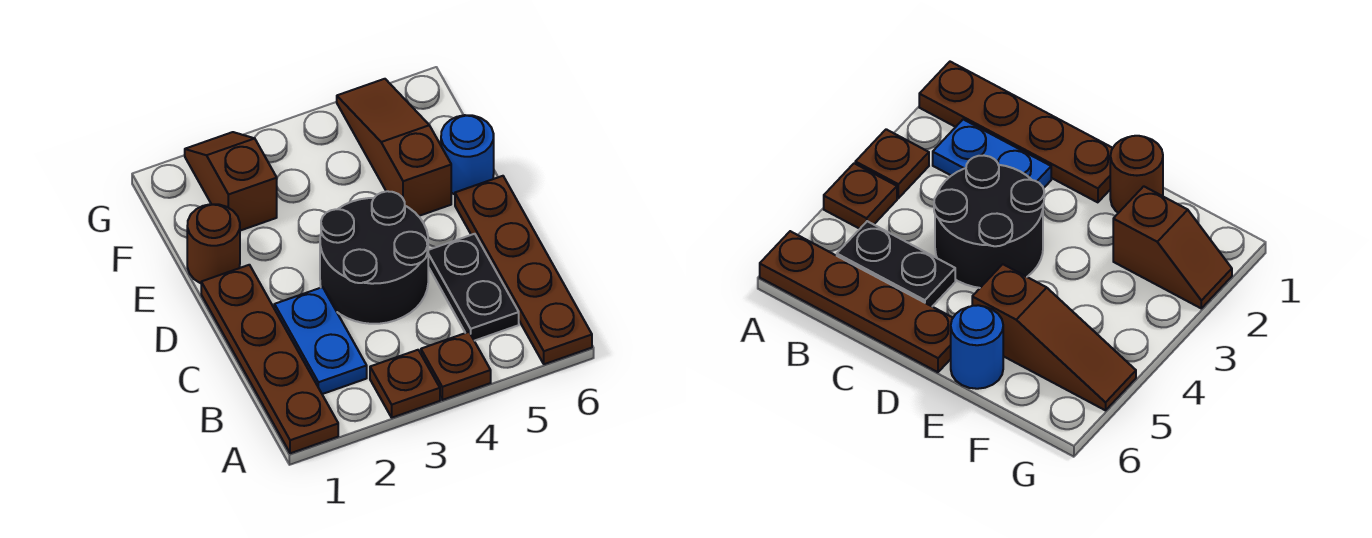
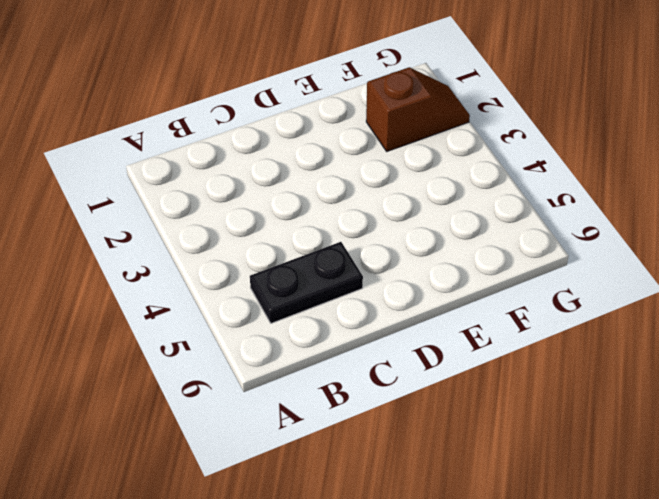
none -> brown 1x4 plate [201,265,338,453]
none -> brown 1x1 plate [370,350,440,418]

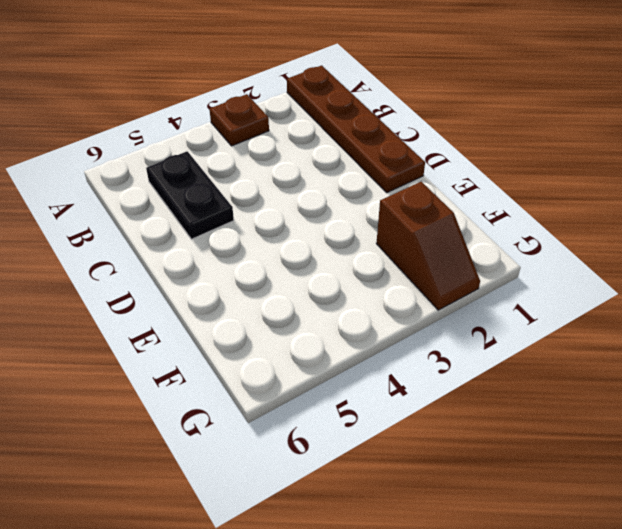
none -> brown 1x1 plate [421,332,491,400]
none -> brown 1x4 plate [455,176,592,364]

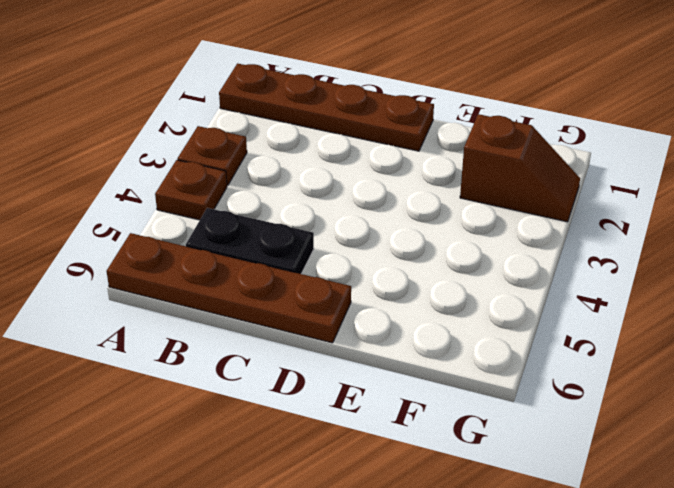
none -> blue 1x2 plate [274,287,367,394]
none -> black 2x2 round brick [320,191,428,324]

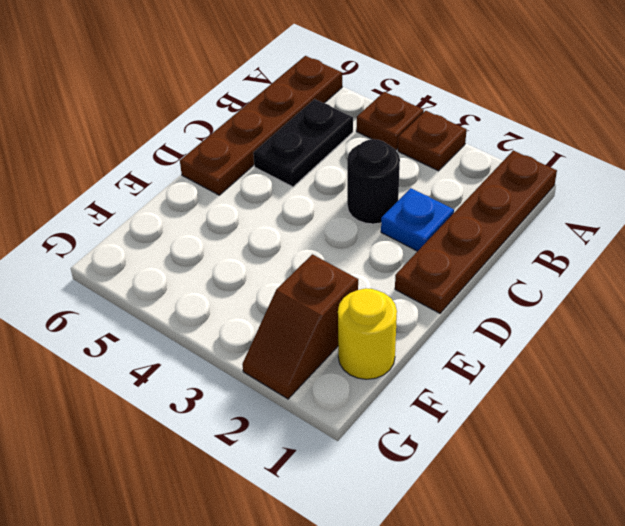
blue 1x1 plate [381,188,454,251] -> blue 1x2 plate [274,287,367,394]
black 1x1 round brick [347,139,400,224] -> black 2x2 round brick [320,191,428,324]
yellow 1x1 round brick [338,288,397,379] -> none
none -> brown 1x1 round brick [187,204,240,283]
none -> brown 1x3 slope [337,79,451,216]

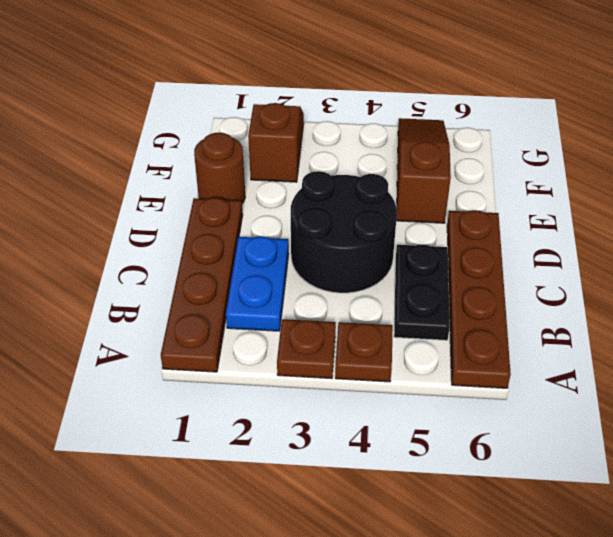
none -> blue 1x1 round brick [441,115,494,194]

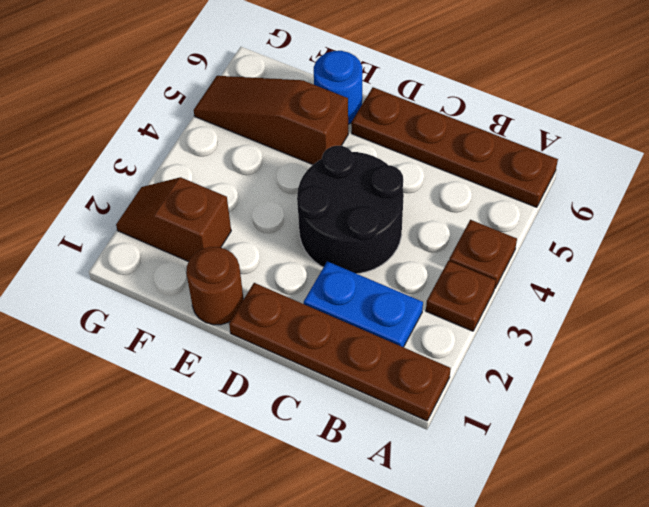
none -> black 1x2 plate [428,234,519,341]

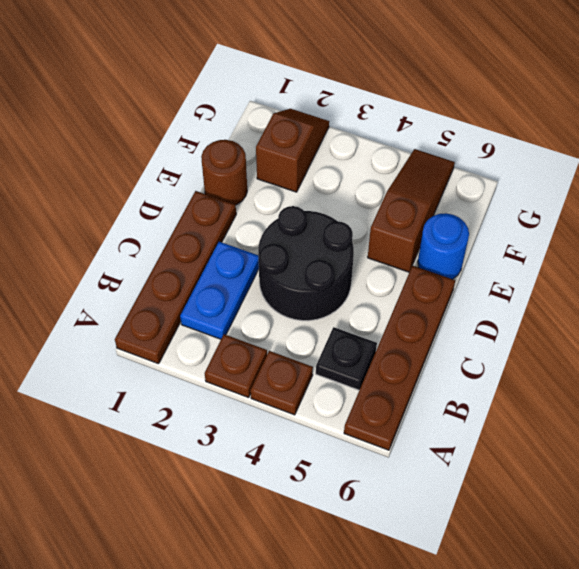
black 1x1 plate [316,327,377,390] -> black 1x2 plate [428,234,519,341]

